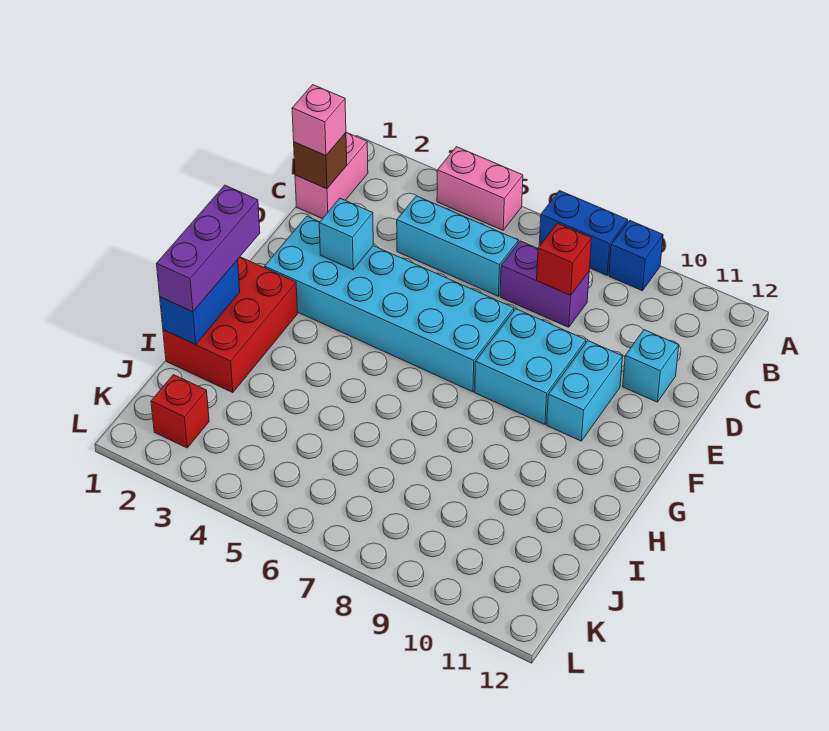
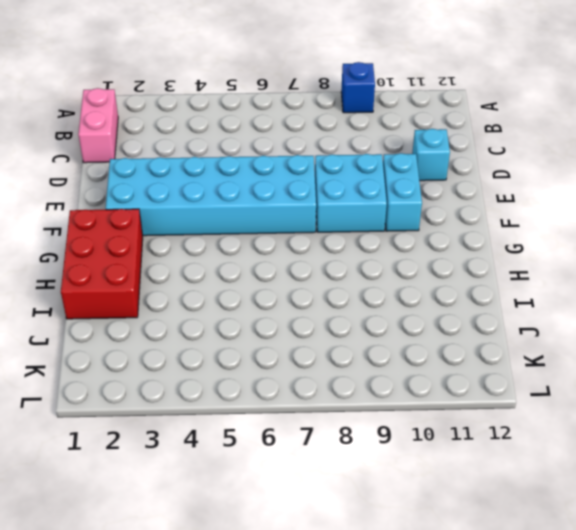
none -> pink 1x2 brick [437,147,523,230]
none -> blue 1x2 brick [539,191,628,275]
none -> cyan 1x3 brick [397,196,519,296]

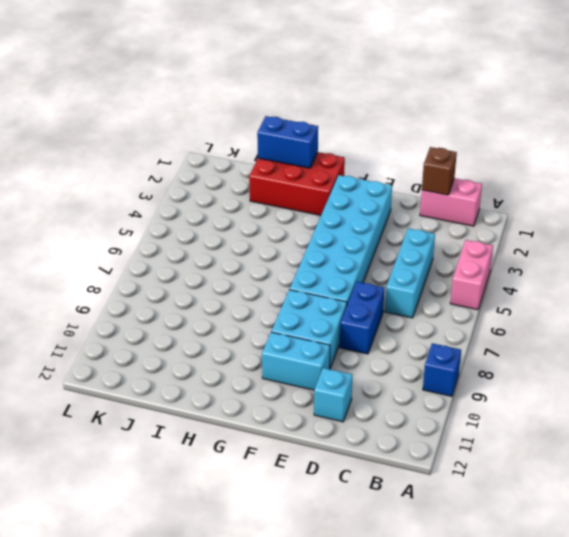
blue 1x2 brick [340,282,384,354] -> blue 1x2 brick moved to [539,191,628,275]
none -> purple 1x2 brick [500,241,589,327]
none -> red 1x1 brick [151,375,209,448]
none -> red 1x1 brick [537,223,591,295]

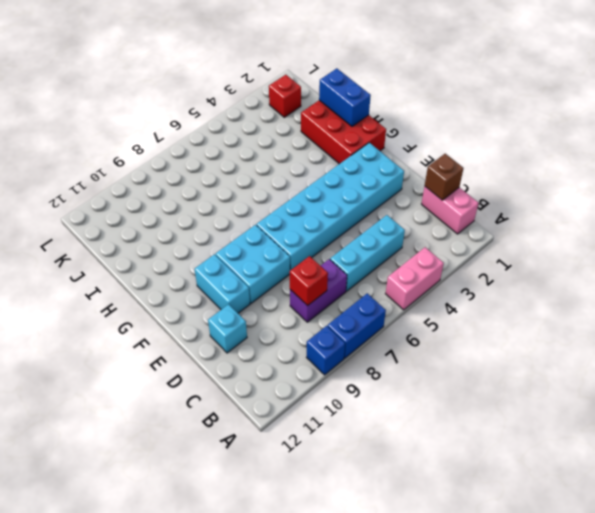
none -> cyan 1x1 brick [319,198,373,270]
none -> pink 1x1 brick [292,85,346,156]
none -> purple 1x3 brick [156,185,260,312]

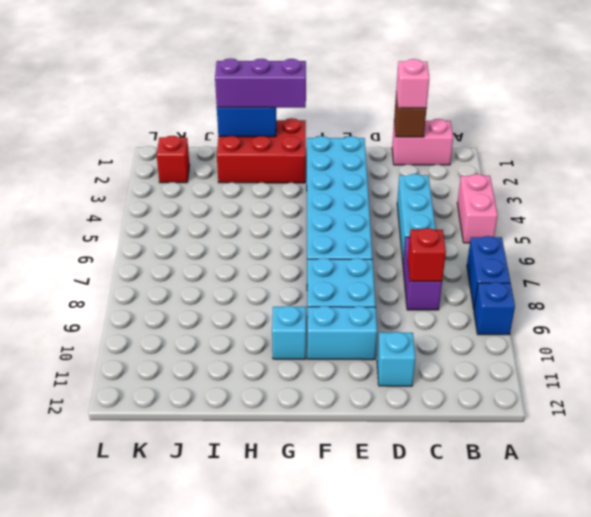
cyan 1x1 brick [272,306,306,359] -> cyan 1x1 brick moved to [319,198,373,270]

